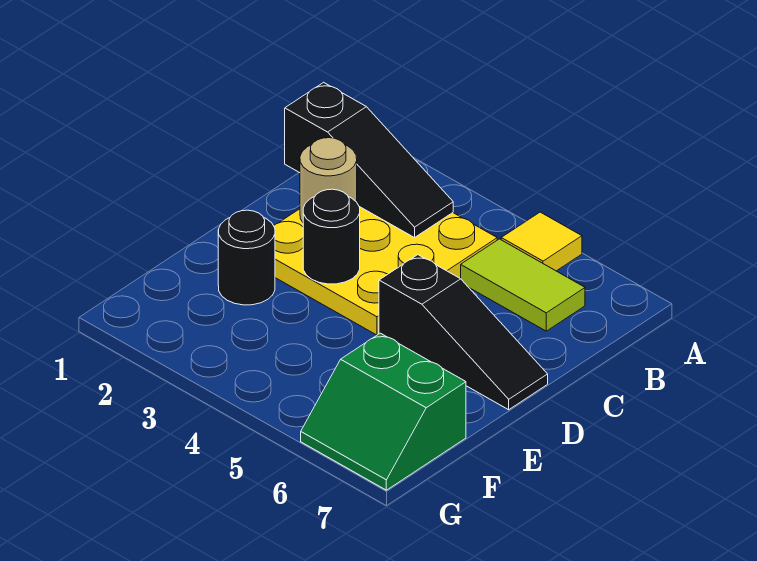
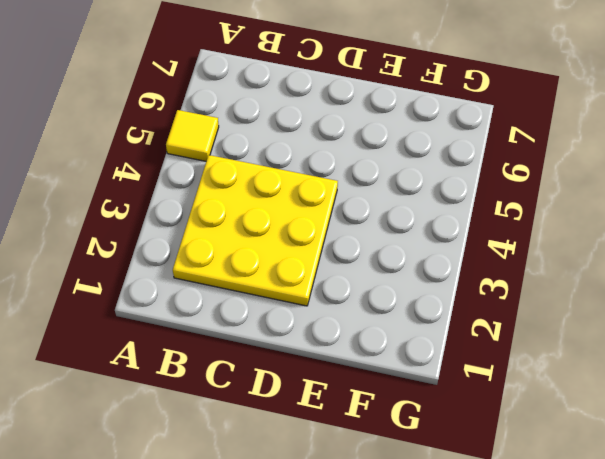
none -> lime 1x2 tile [461,239,585,331]
none -> black 1x3 slope [379,255,548,410]

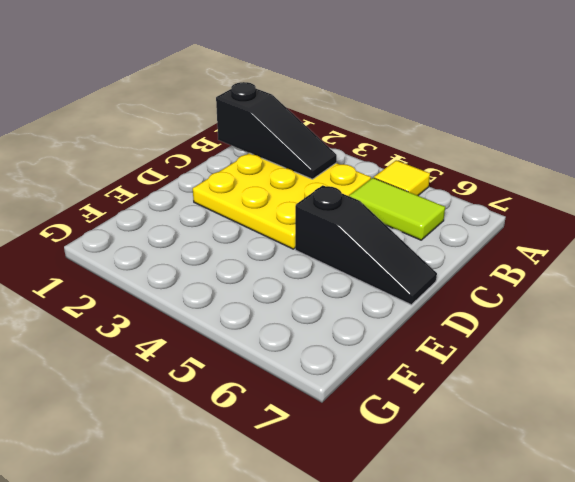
none -> black 1x1 round brick [218,210,275,305]
none -> green 2x2 slope [301,333,466,490]

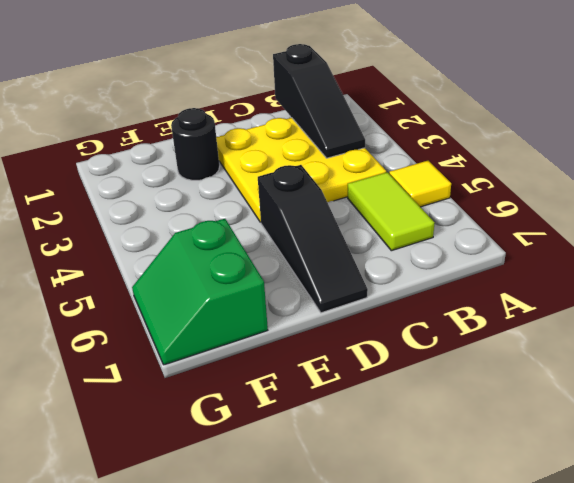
none -> tan 1x1 round brick [300,138,357,222]
none -> black 1x1 round brick [303,189,360,284]

